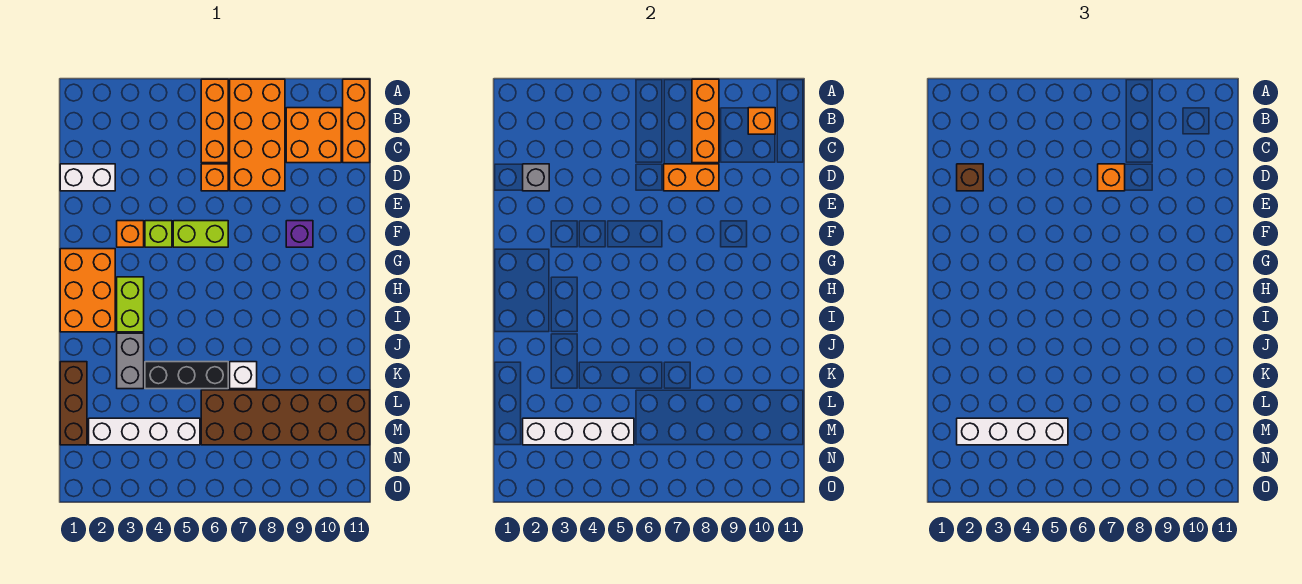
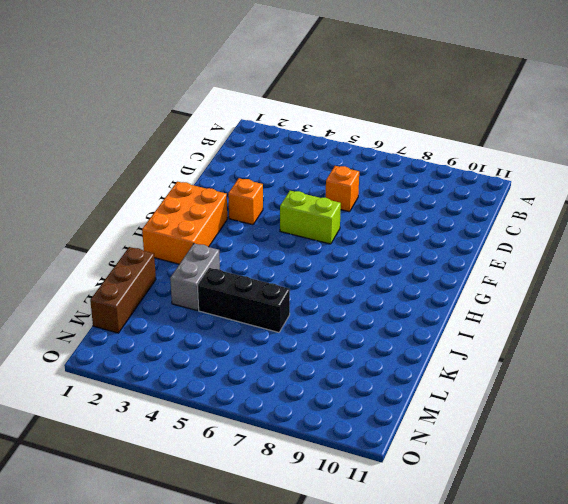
none -> orange 1x3 brick [201,79,228,163]
none -> orange 2x4 brick [230,79,285,191]
none -> orange 1x3 brick [343,79,370,163]

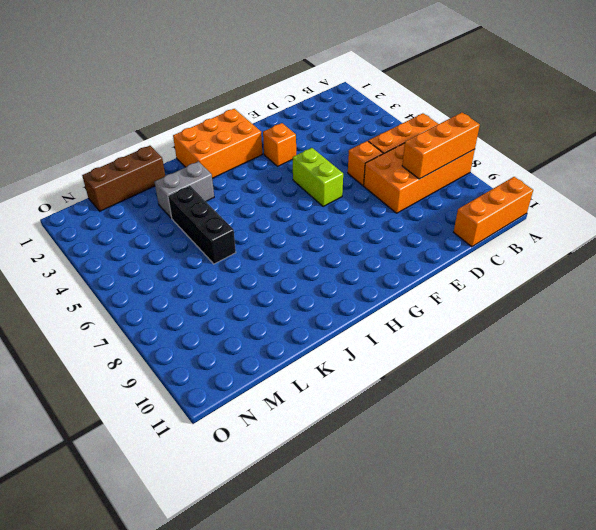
none -> orange 2x2 brick [286,108,341,163]
none -> white 1x2 brick [60,164,115,191]
none -> lime 1x1 brick [145,221,172,247]

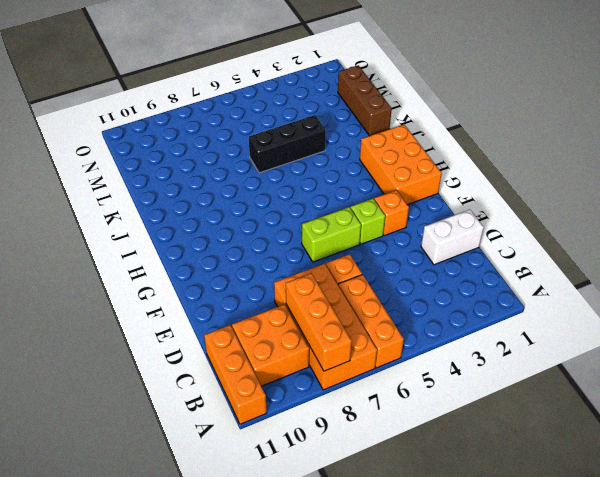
none -> purple 1x1 brick [286,221,313,247]
none -> lime 1x2 brick [117,277,144,332]
none -> grey 1x2 brick [117,333,144,389]

